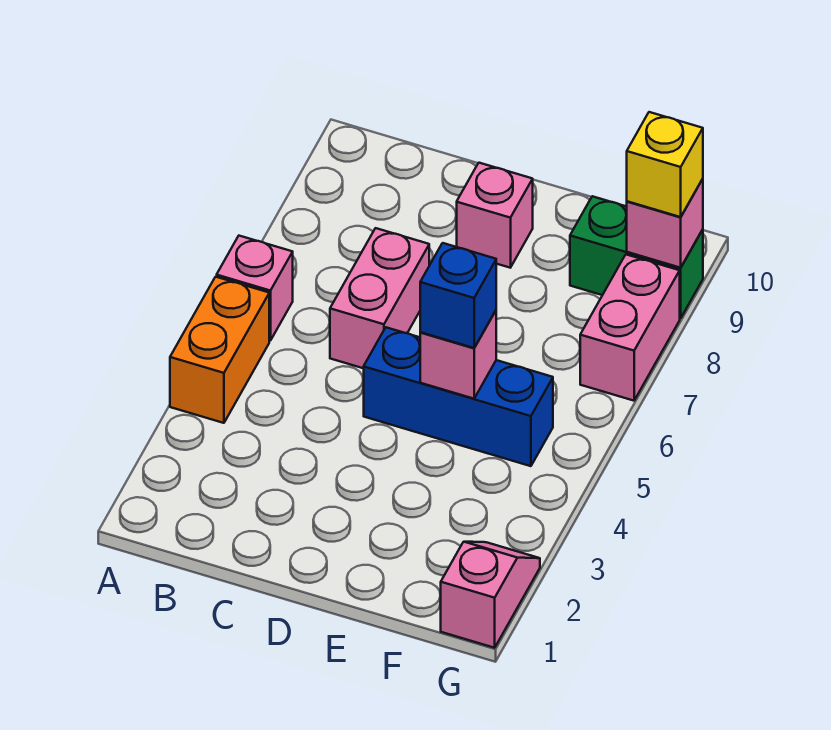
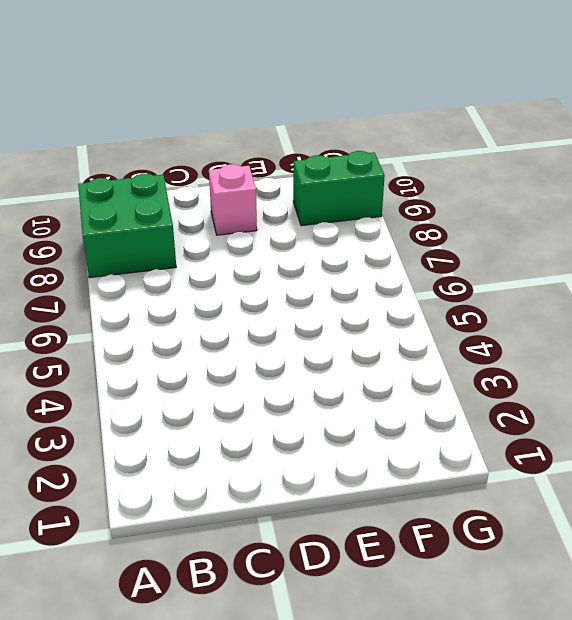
green 2x2 brick [78,174,176,278] -> none
none -> orange 1x2 brick [170,277,269,423]
none -> pink 1x1 brick [217,236,293,341]
none -> pink 1x2 brick [330,228,429,368]

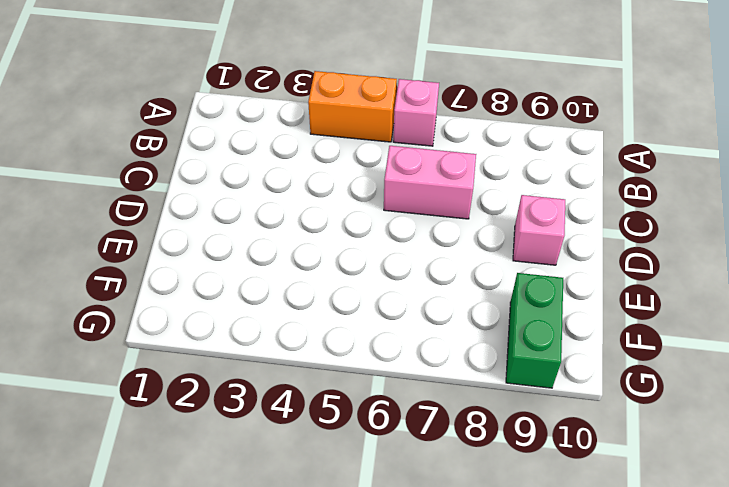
none -> blue 1x3 brick [364,327,553,466]
none -> pink 1x2 slope [441,542,540,648]
none -> pink 1x2 brick [580,255,680,401]

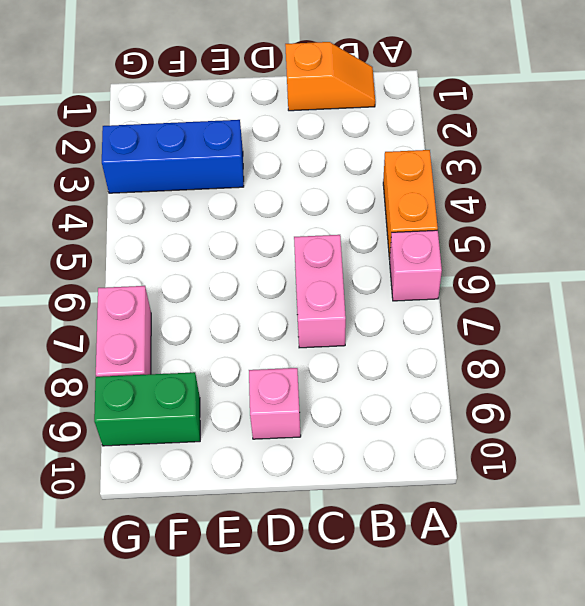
orange 1x2 slope [285,42,375,111] -> none
blue 1x3 brick [102,120,244,193] -> blue 1x3 brick moved to [364,327,553,466]
none -> pink 1x2 slope [441,542,540,648]
none -> pink 1x1 brick [420,311,496,399]
none -> pink 1x1 brick [627,179,703,268]

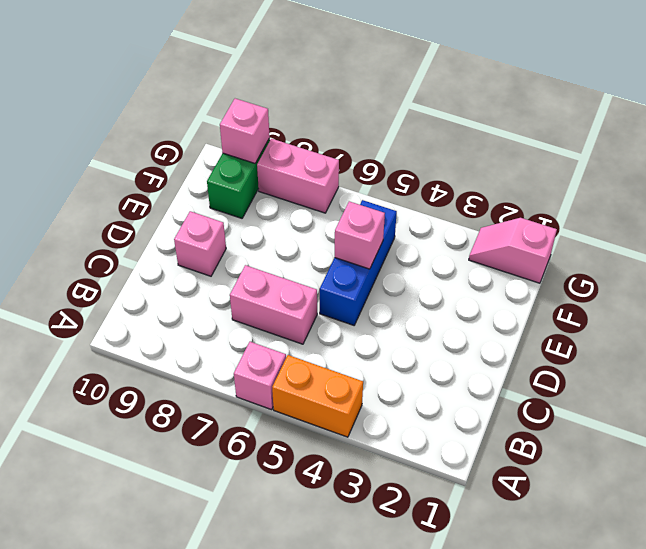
none -> blue 1x1 brick [420,243,496,348]
none -> yellow 1x1 brick [627,112,703,217]

